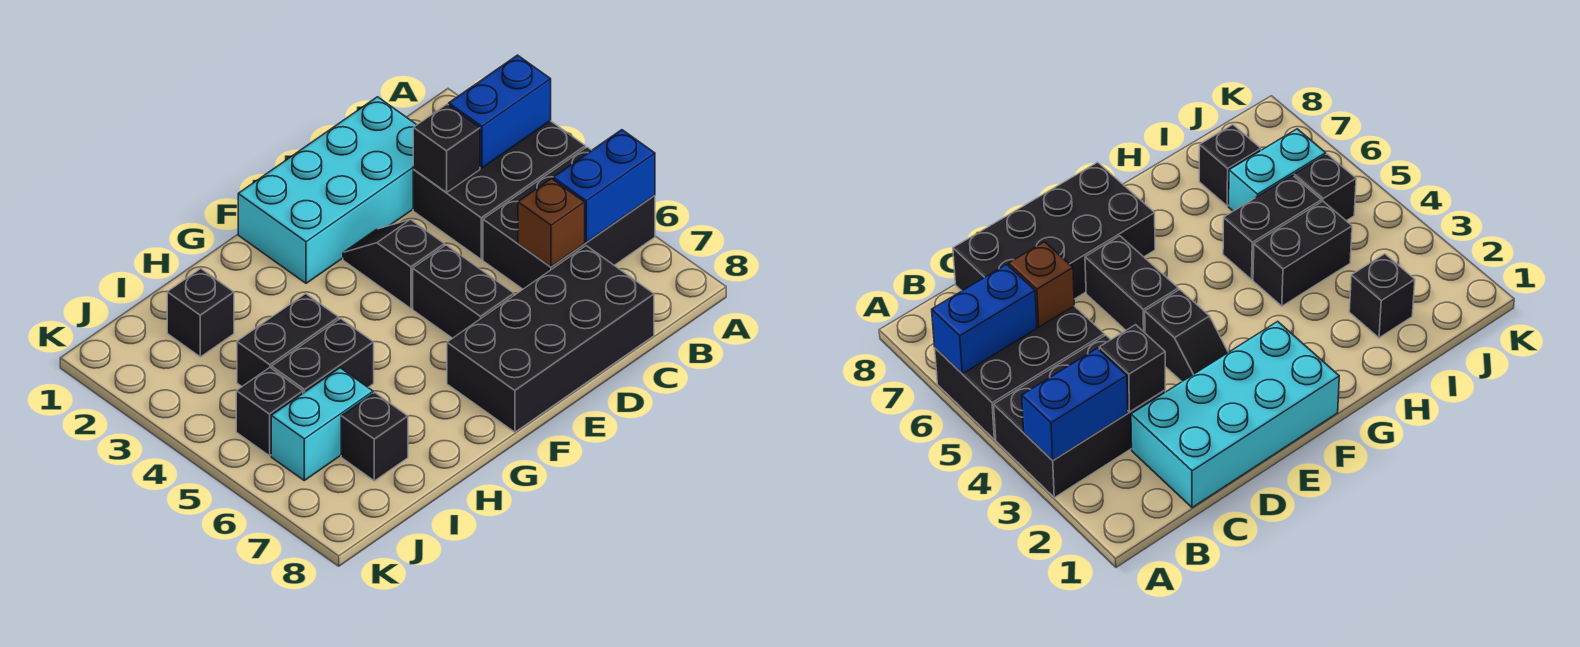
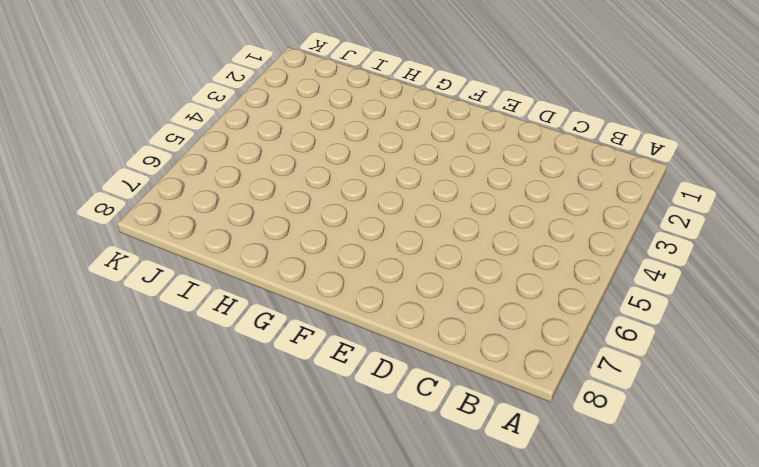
none -> black 2x3 brick [413,121,585,259]
none -> black 2x3 brick [483,147,655,289]
none -> cyan 2x4 brick [238,97,416,283]

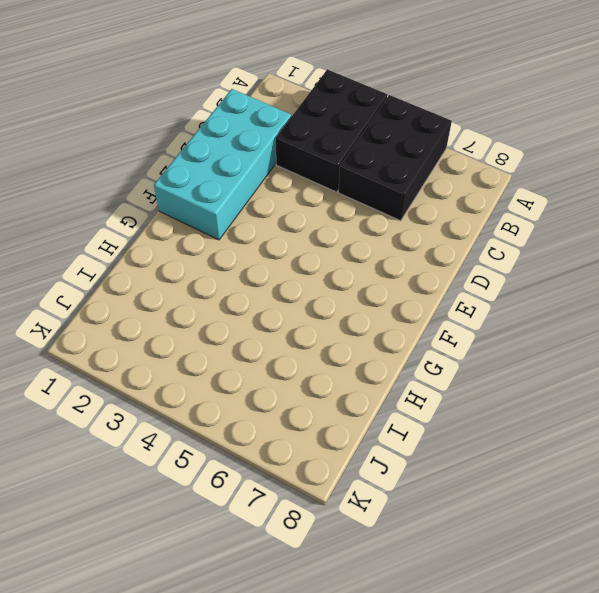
none -> black 2x4 brick [447,246,654,432]
none -> black 1x2 slope [343,220,444,308]
none -> black 1x2 brick [413,245,514,338]

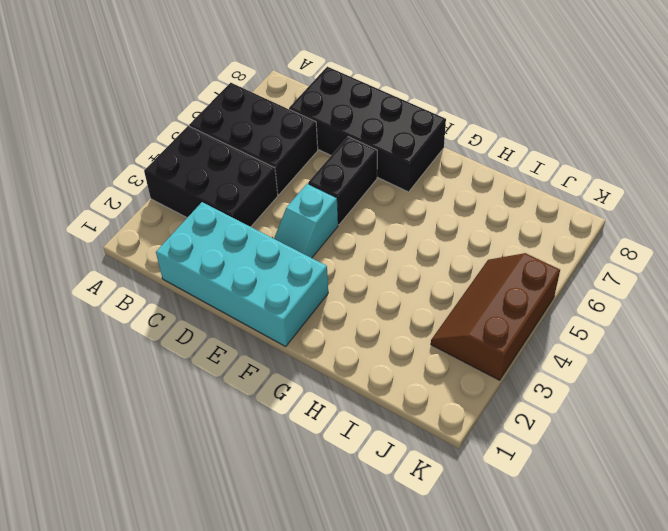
cyan 1x2 slope [274,184,338,258] -> black 1x2 slope [343,220,444,308]
brown 2x3 slope [431,253,560,380] -> black 1x1 brick [236,368,303,456]
none -> black 1x2 brick [237,294,339,386]
none -> black 1x2 brick [272,319,374,393]
none -> black 1x1 brick [167,269,234,357]

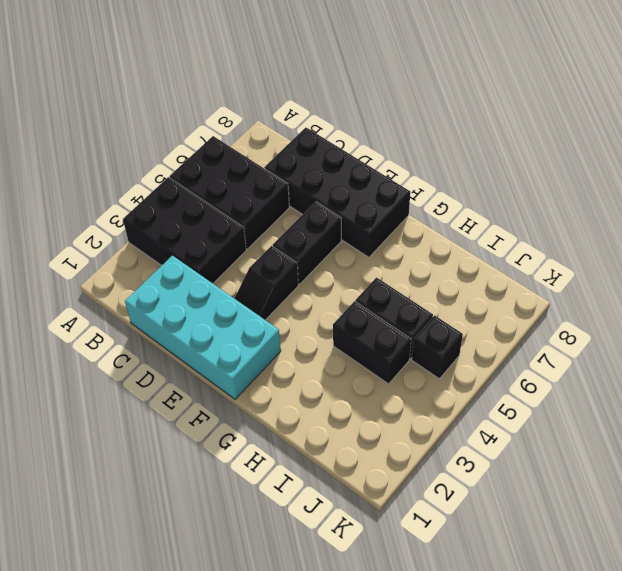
none -> black 1x1 brick [167,269,234,357]
none -> cyan 1x2 brick [271,368,373,480]
none -> black 1x1 brick [341,393,408,481]

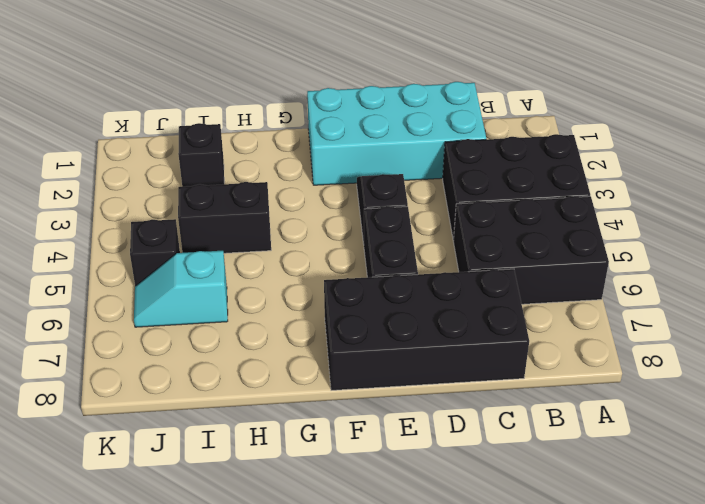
cyan 1x2 slope [134,251,228,327] -> cyan 1x2 brick [271,368,373,480]
none -> black 1x2 brick [272,319,374,393]
none -> black 1x1 brick [341,393,408,481]
none -> blue 1x2 brick [449,55,551,168]

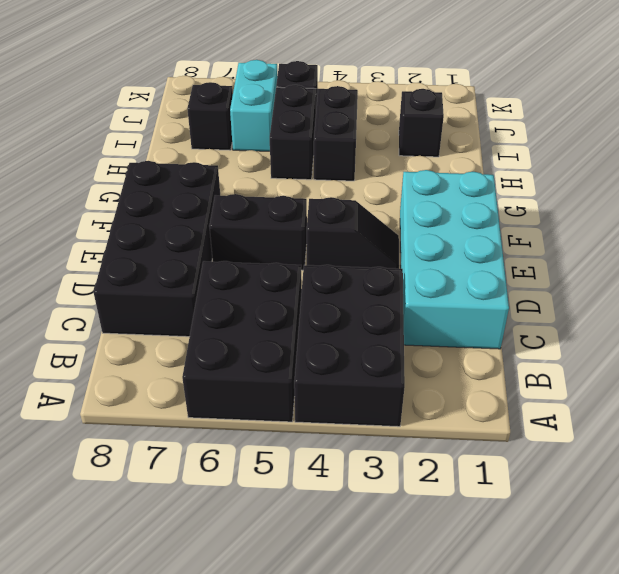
none -> blue 1x2 brick [449,55,551,168]
none -> blue 1x2 brick [553,130,655,242]
none -> black 1x1 brick [413,104,480,192]

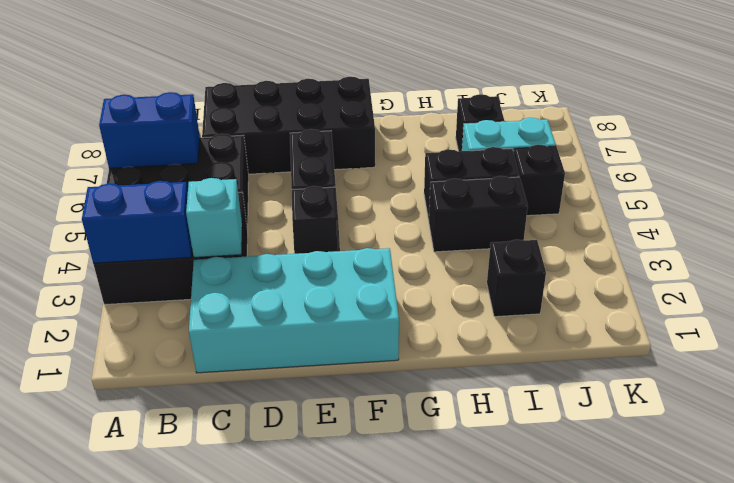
cyan 1x1 brick [186,178,242,257] -> black 1x1 brick [413,104,480,192]
none -> brown 1x1 brick [518,179,585,267]

